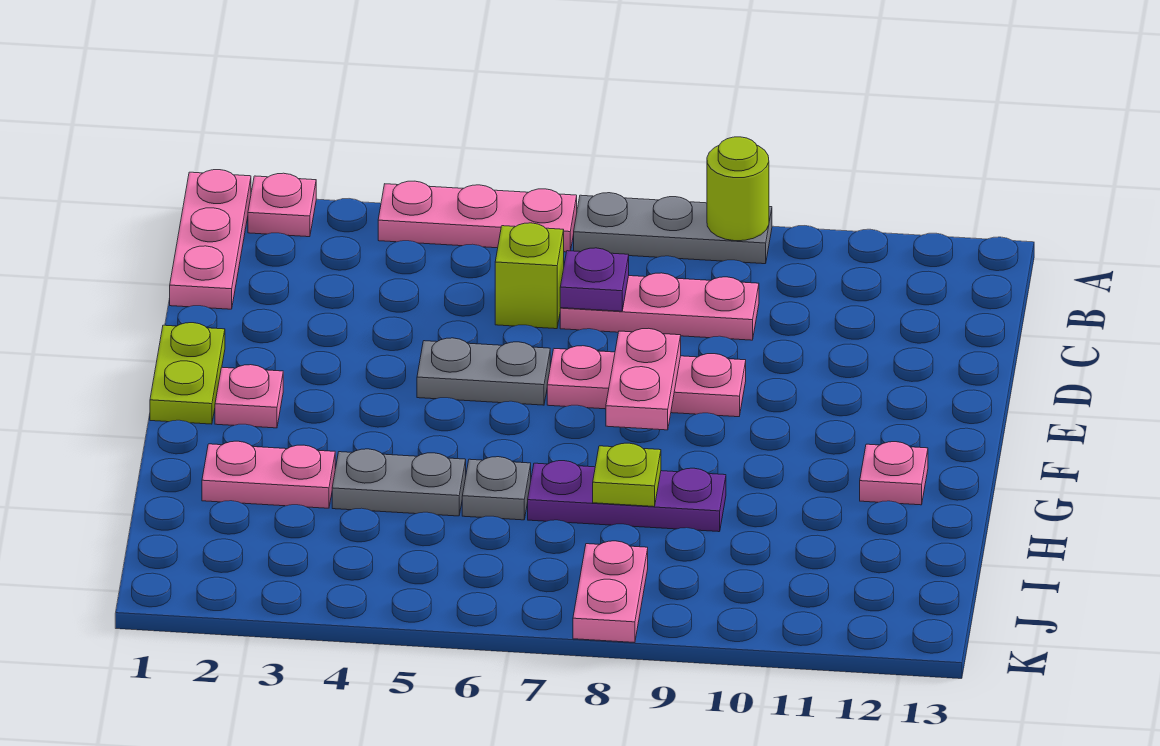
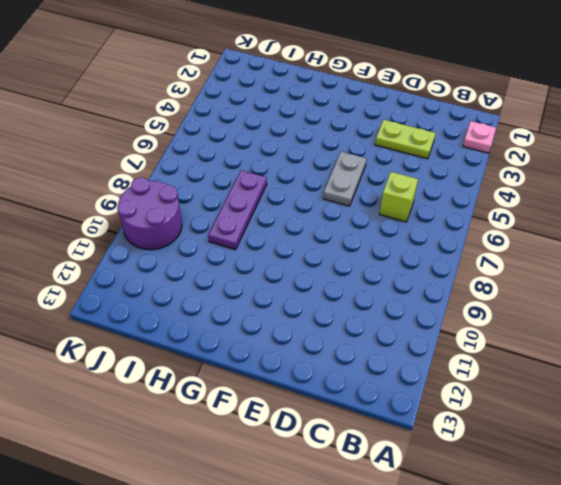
lime 1x2 plate [375,120,436,159] -> lime 1x2 plate moved to [150,323,225,424]
purple 2x2 round brick [117,178,182,250] -> none
none -> pink 1x3 plate [170,170,251,309]
none -> pink 1x3 plate [378,181,577,252]
none -> grey 1x3 plate [574,193,772,264]

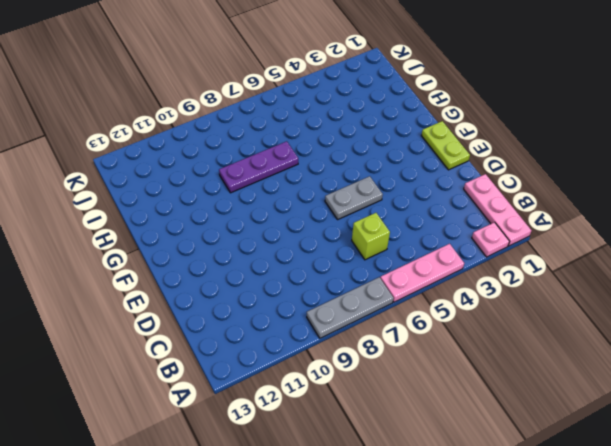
none -> pink 1x3 plate [560,273,759,340]
none -> pink 1x3 plate [547,346,746,417]
none -> pink 1x1 plate [215,365,283,428]

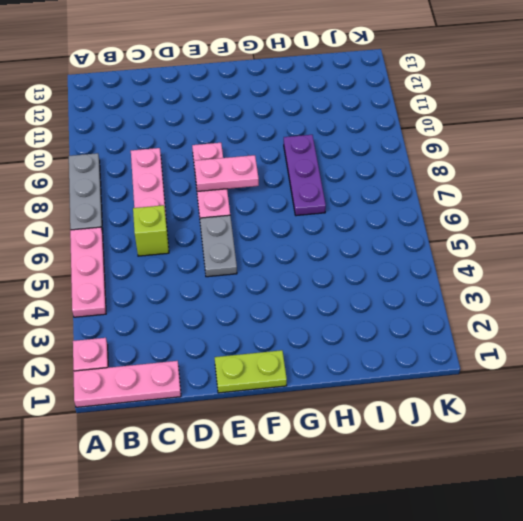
none -> pink 1x1 plate [215,365,283,428]
none -> pink 1x1 plate [860,442,928,505]
none -> pink 1x2 plate [202,441,335,508]

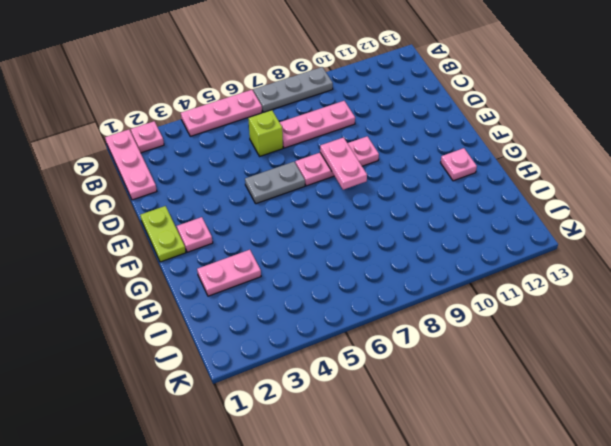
none -> grey 1x2 plate [332,449,466,516]
none -> grey 1x1 plate [462,457,531,520]
none -> purple 1x3 plate [528,461,726,532]

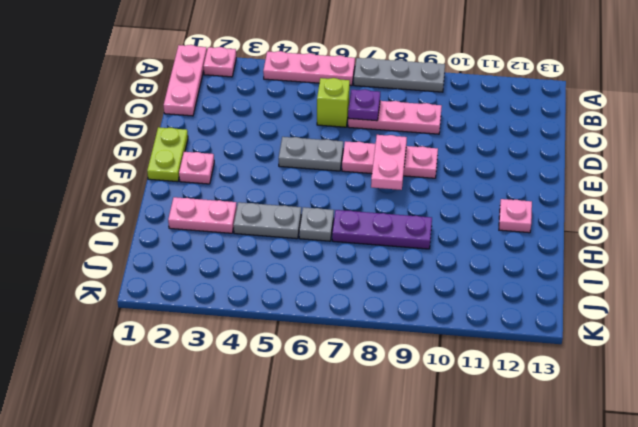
none -> pink 1x2 plate [573,541,648,643]
none -> lime 1x1 round brick [707,137,769,241]
none -> lime 1x1 plate [593,443,661,507]

